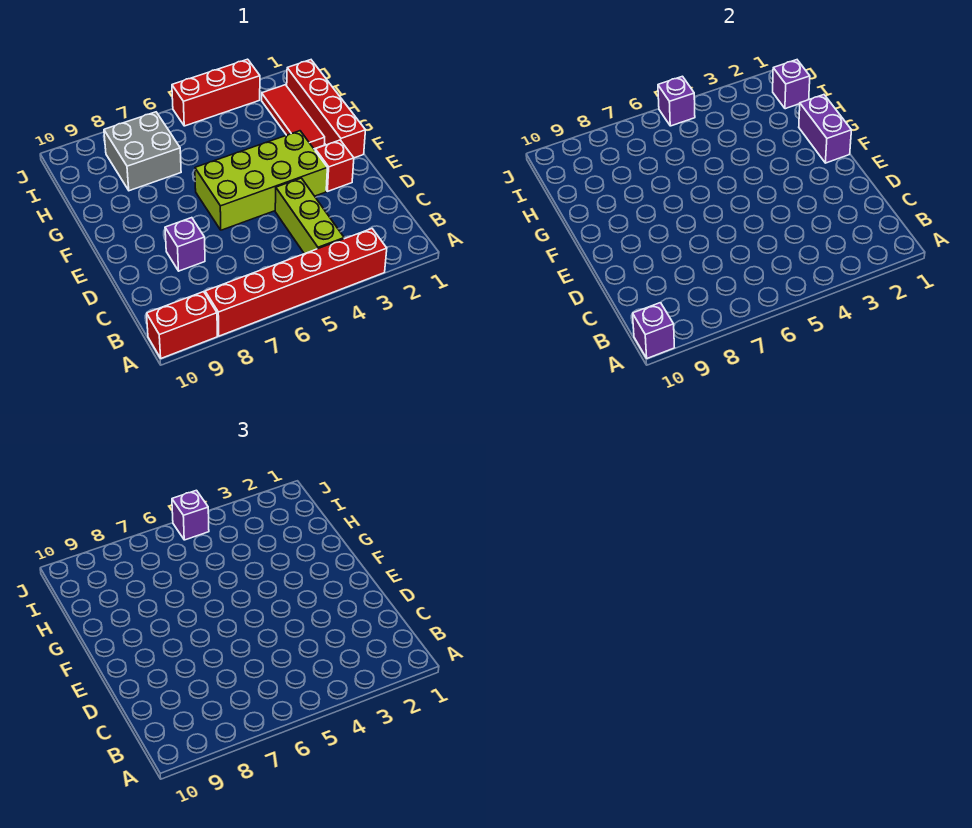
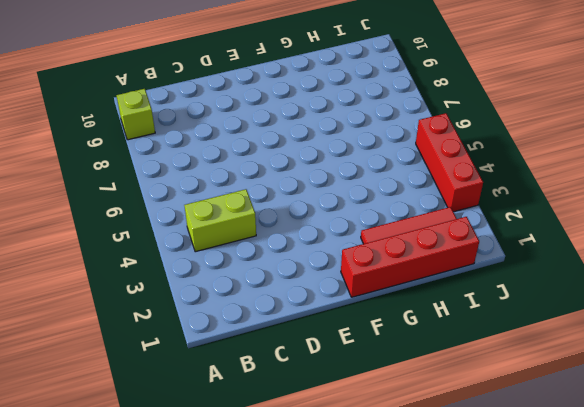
lime 1x1 brick [117,89,155,140] -> red 1x2 brick [147,292,217,358]
lime 1x2 brick [184,189,256,252] -> lime 1x3 brick [275,178,344,254]
none -> red 1x6 brick [205,229,387,336]
none -> purple 1x1 brick [165,218,205,271]
none -> red 1x1 brick [315,140,354,191]

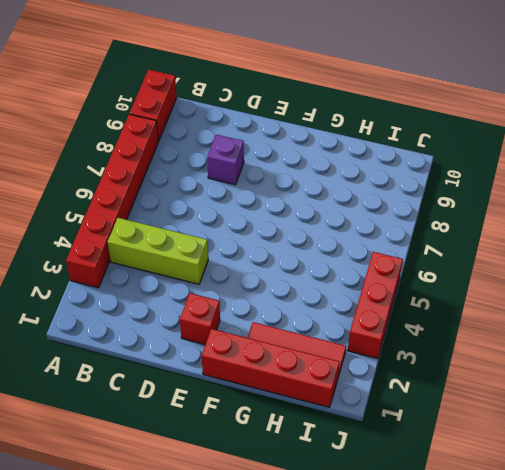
none -> lime 2x4 brick [195,131,327,230]
none -> grey 2x2 brick [104,112,181,191]
none -> purple 1x1 brick [633,303,674,358]

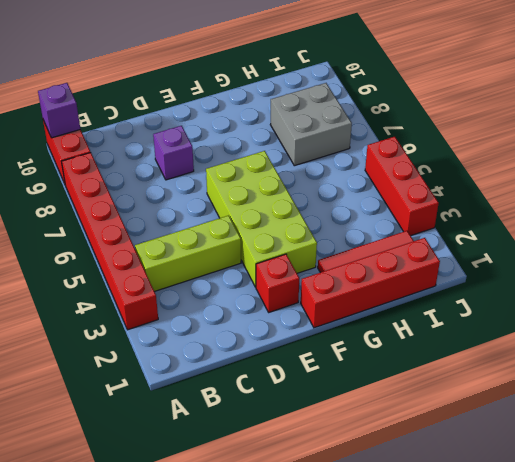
none -> purple 1x2 brick [799,95,851,163]
none -> purple 1x1 brick [773,60,810,109]
none -> purple 1x1 brick [658,76,695,126]

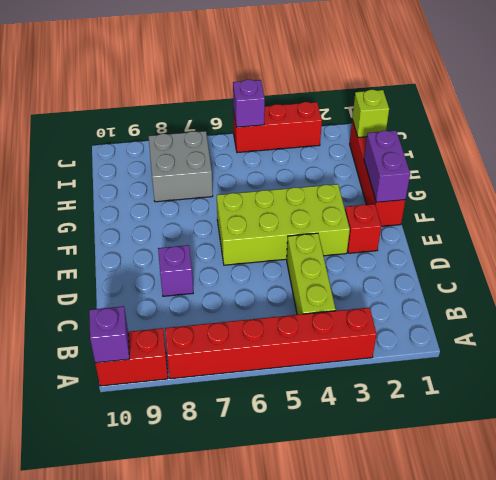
lime 1x1 brick [352,90,389,138] -> purple 1x1 brick [773,60,810,109]
none -> red 1x3 tile [262,85,325,149]
none -> purple 1x1 brick [172,490,209,540]

